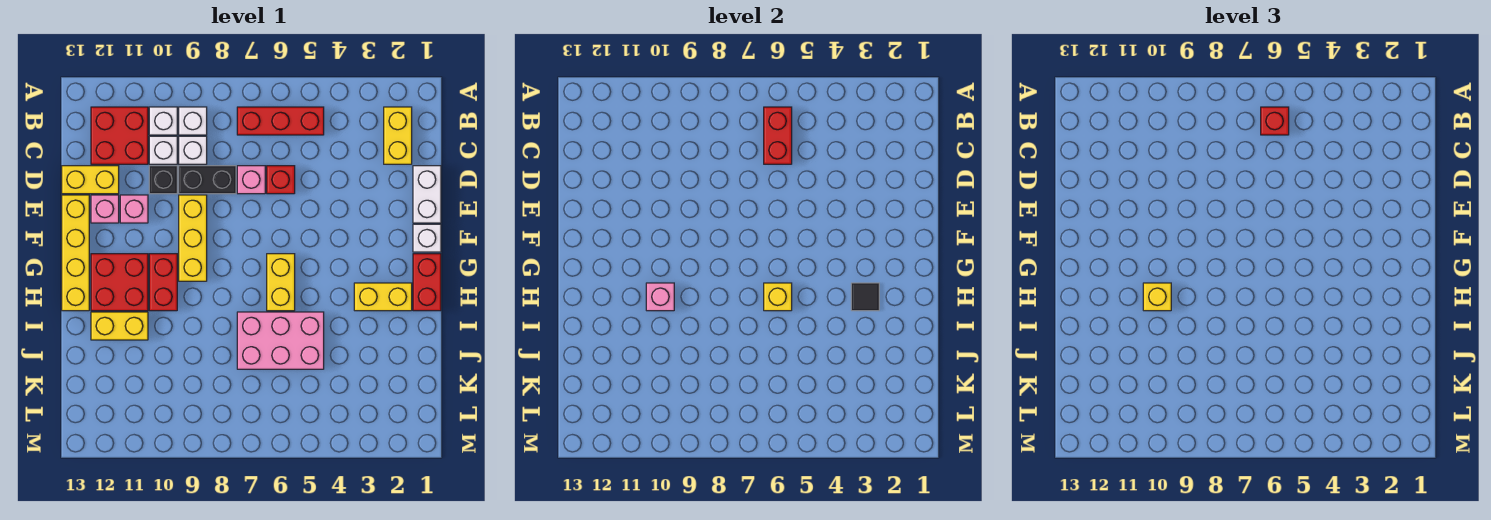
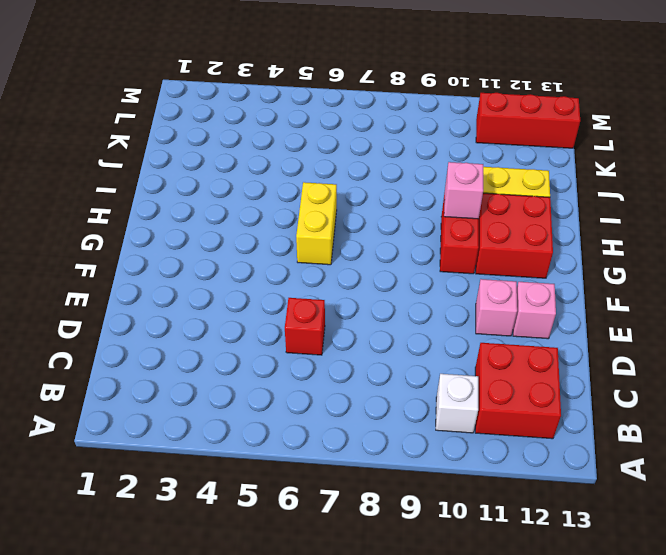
red 1x3 brick [476,93,580,148] -> red 1x3 brick moved to [237,107,324,135]
none -> yellow 1x2 brick [384,107,412,164]
none -> white 1x1 brick [179,107,207,135]
none -> white 1x1 brick [179,136,207,164]
none -> white 1x1 brick [149,136,177,164]

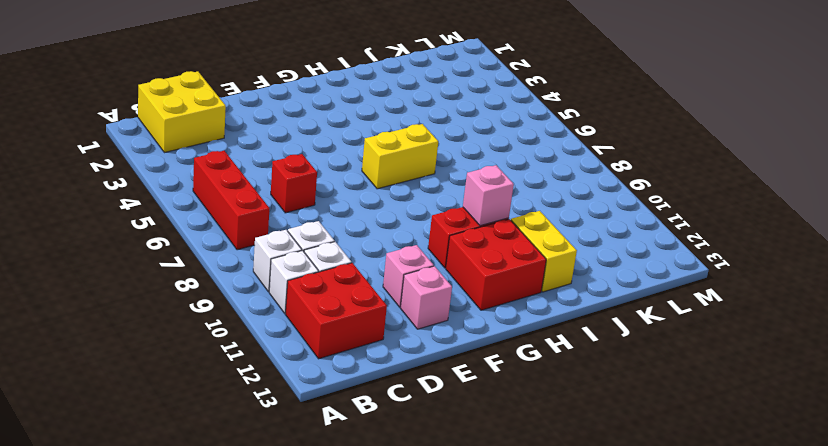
yellow 2x2 brick [138,71,226,153] -> yellow 1x2 brick [384,107,412,164]
none -> white 1x2 brick [413,166,441,223]
none -> pink 1x1 brick [237,166,265,194]
none -> black 1x2 brick [179,166,236,194]
none -> black 1x1 brick [149,166,177,194]

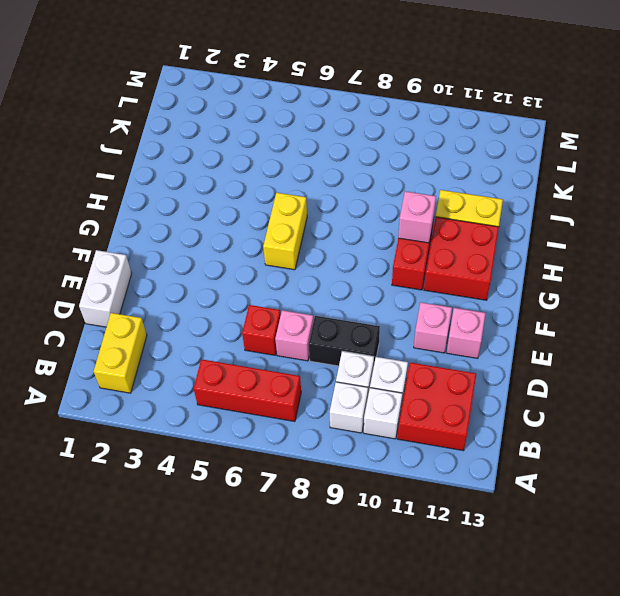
none -> black 1x1 brick [149,166,177,194]
none -> yellow 1x2 brick [62,166,119,194]
none -> yellow 1x3 brick [179,195,207,281]
none -> yellow 1x4 brick [62,195,89,311]

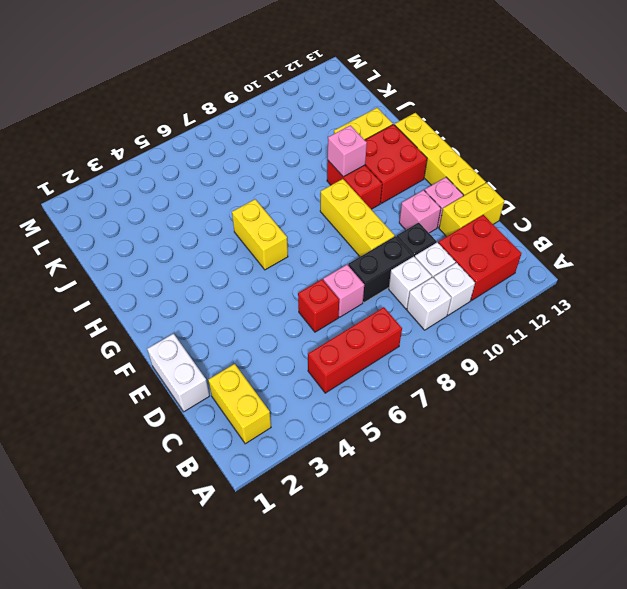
none -> white 1x1 brick [413,224,441,252]
none -> red 1x2 brick [413,254,441,311]
none -> yellow 1x2 brick [354,283,412,311]
none -> pink 2x3 brick [237,312,324,369]

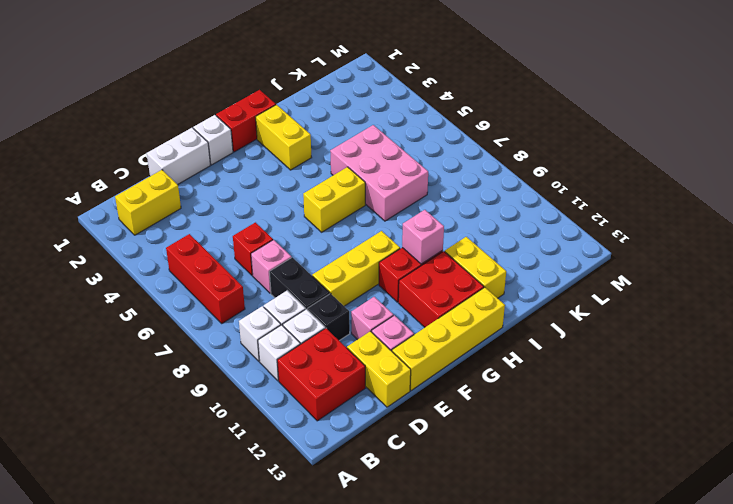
none -> red 1x2 brick [764,107,792,164]
none -> black 1x1 tile [851,283,879,311]
none -> yellow 1x1 brick [764,283,792,311]
none -> red 1x1 brick [1261,107,1289,135]

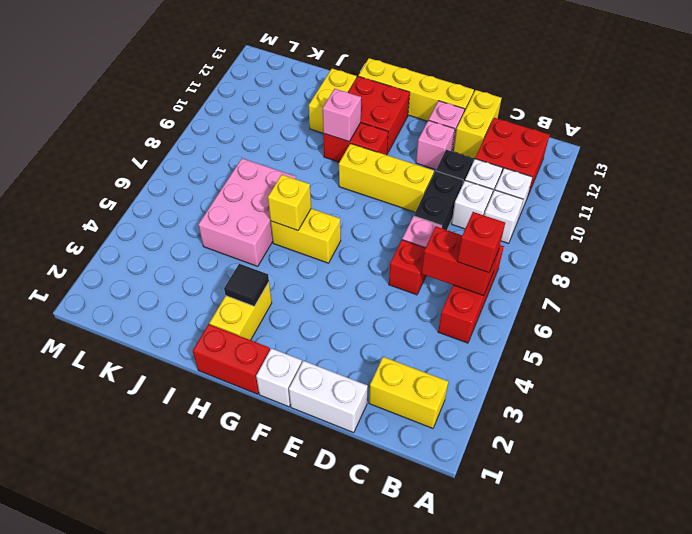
none -> yellow 1x1 brick [1143,283,1171,311]

